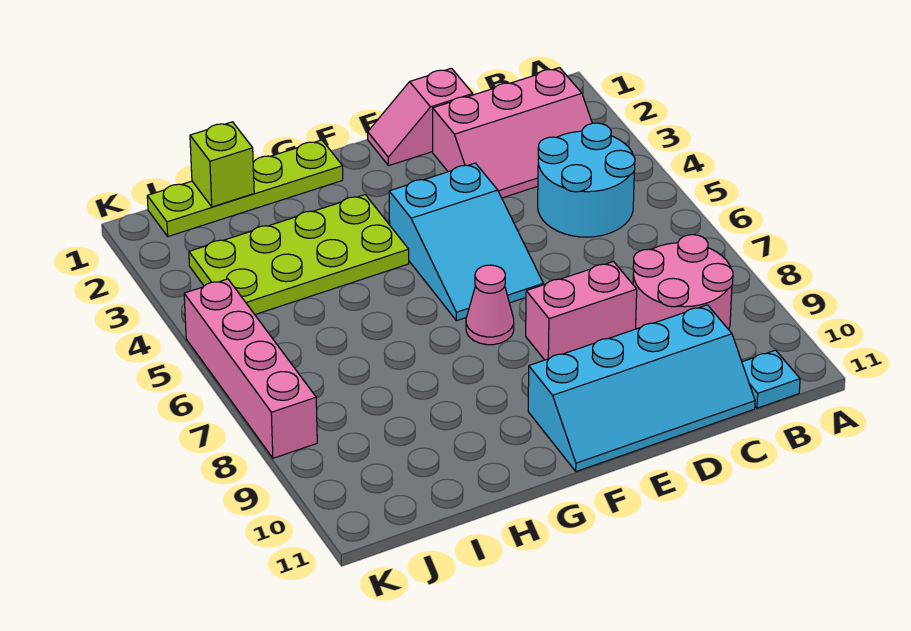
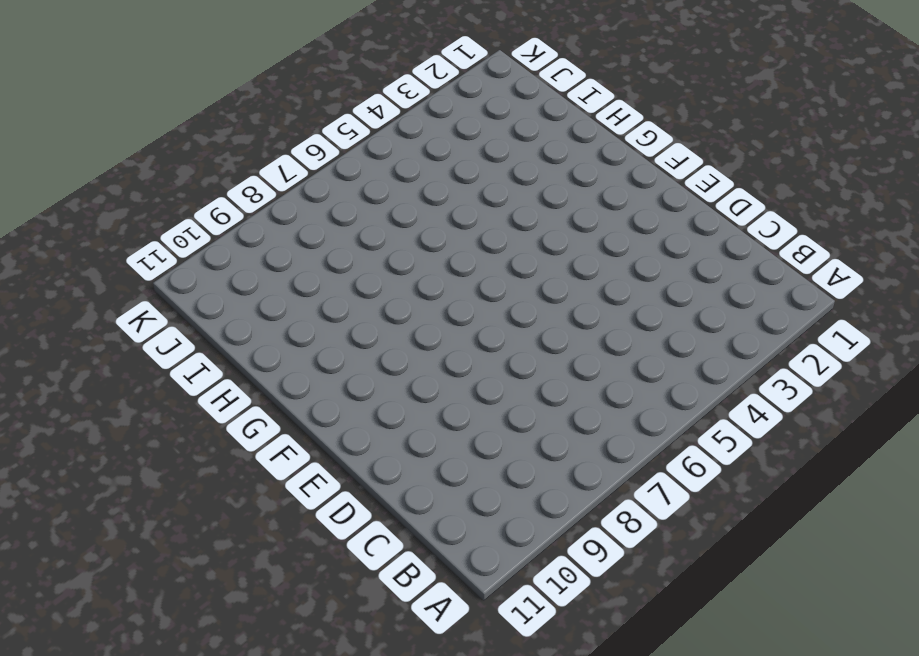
none -> pink 2x3 slope [433,68,592,198]
none -> cyan 2x2 round brick [538,123,635,237]
none -> pink 2x2 round brick [633,235,733,329]

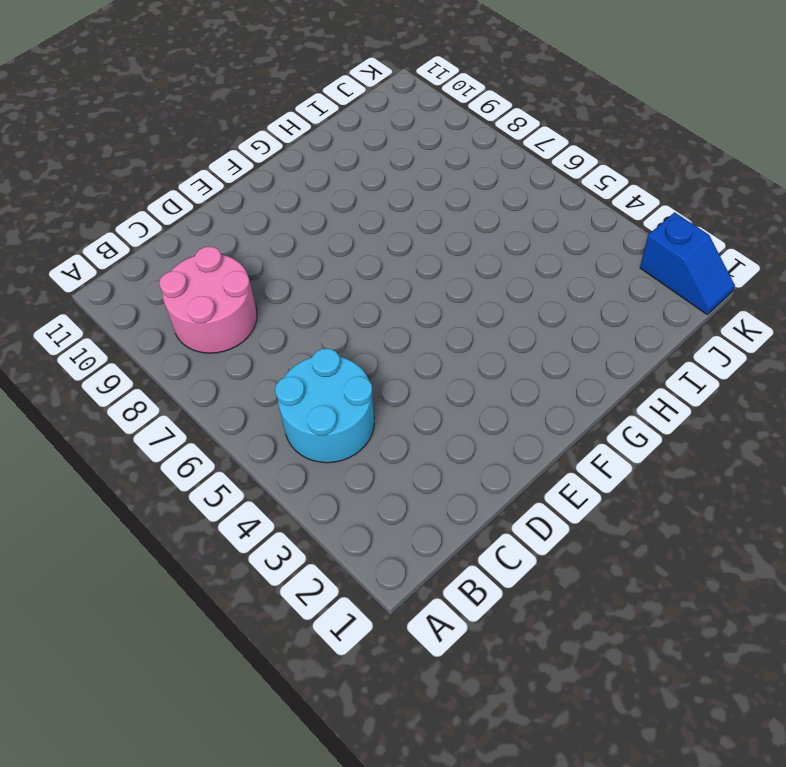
blue 1x2 slope [640,212,735,314] -> none
none -> pink 2x3 slope [433,68,592,198]
none -> cyan 1x1 plate [742,350,800,408]
none -> cyan 2x4 slope [528,305,755,472]

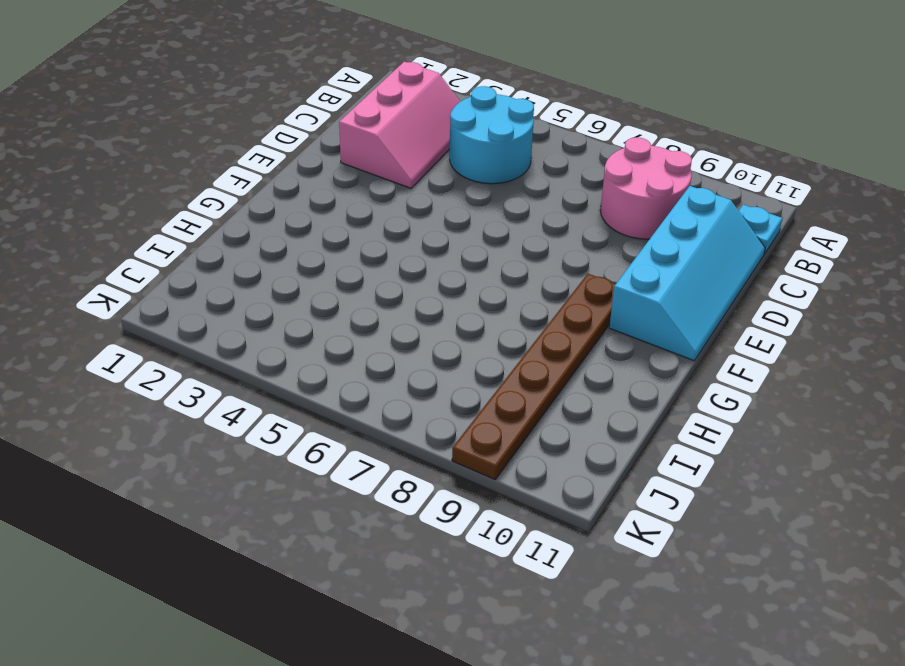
brown 1x6 plate [452,274,616,479] -> none
none -> pink 1x2 slope [368,68,473,166]
none -> pink 1x2 brick [526,262,637,360]
none -> cyan 2x3 slope [389,163,543,321]

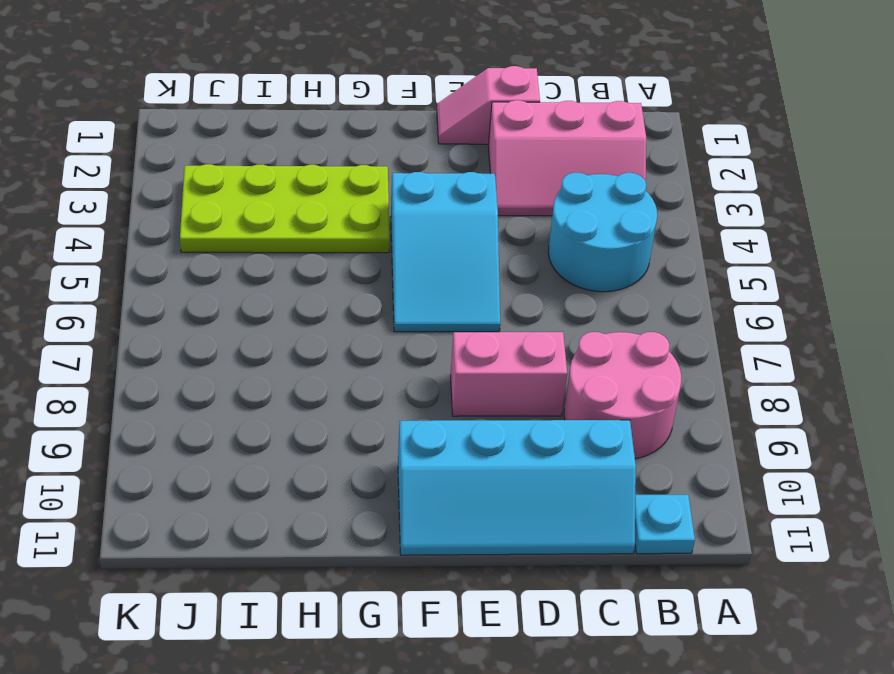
none -> pink 1x1 cone [466,265,514,345]
none -> lime 1x4 plate [147,140,343,236]
none -> pink 1x4 brick [184,279,317,458]

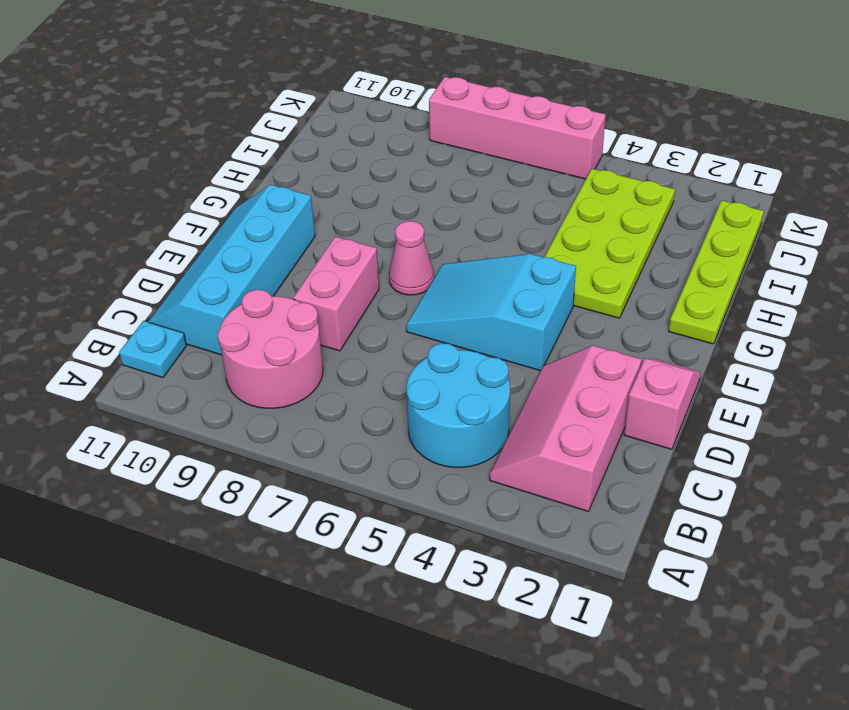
none -> lime 1x1 brick [190,122,254,207]

